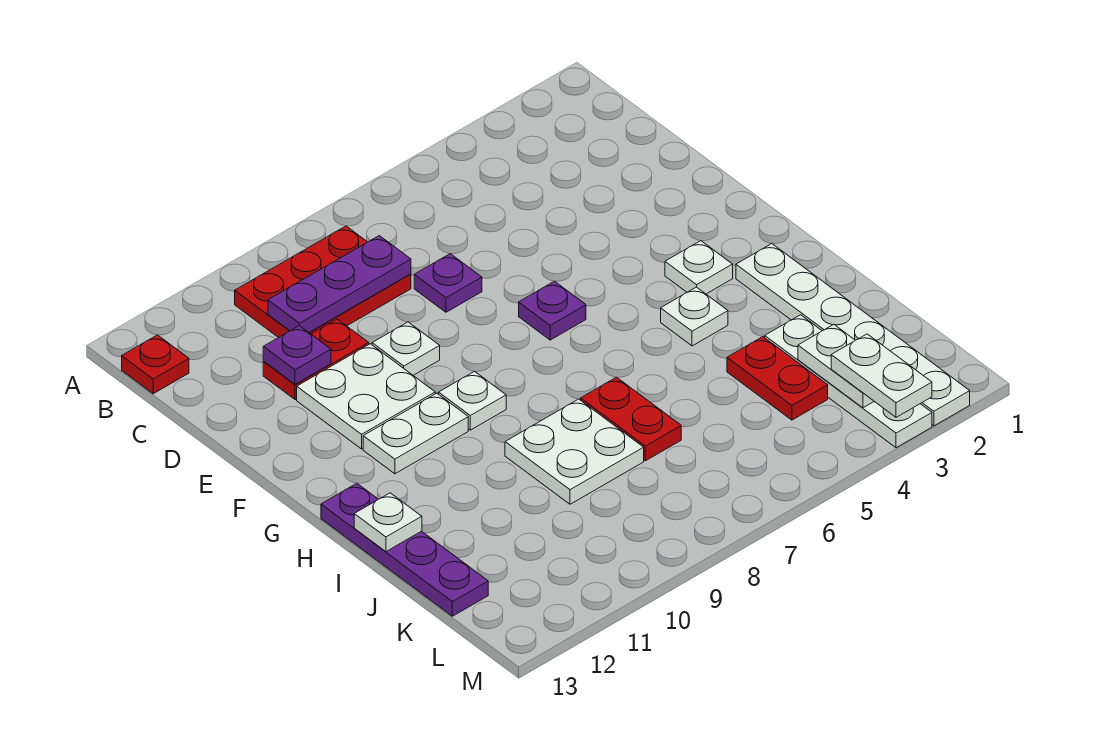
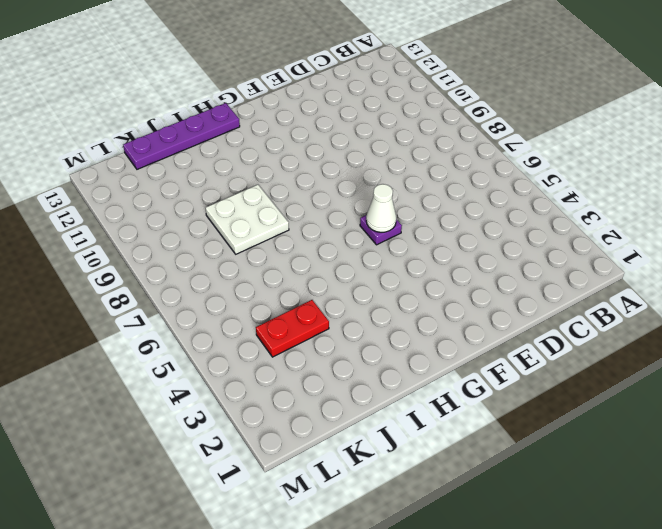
white 1x1 cone [366,184,396,232] -> none
none -> red 2x3 plate [235,226,411,338]
none -> red 1x1 plate [122,335,189,394]
none -> purple 1x1 plate [414,254,482,312]

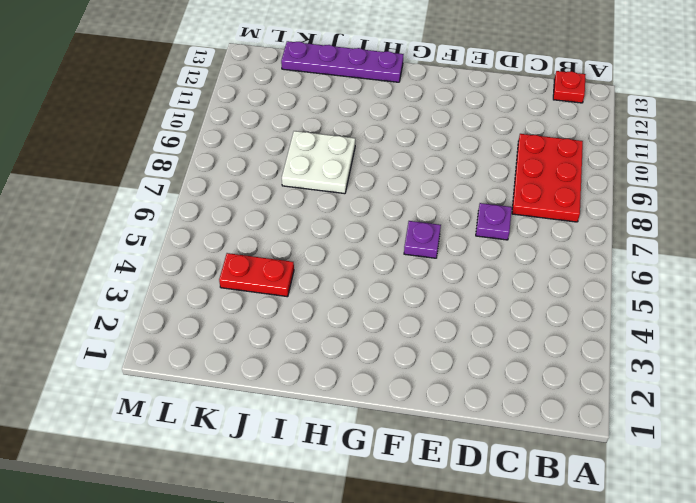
none -> red 1x2 plate [263,319,369,400]
none -> white 1x1 plate [372,322,440,375]
none -> white 2x2 plate [297,344,435,449]

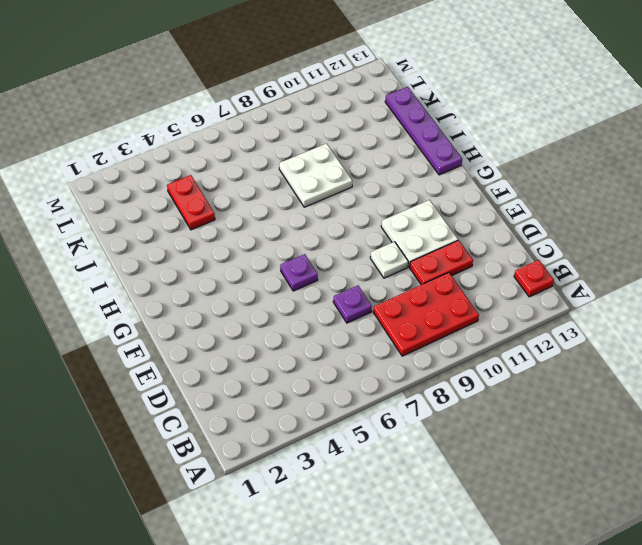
none -> white 1x1 plate [665,241,733,294]
none -> white 1x1 plate [439,371,506,430]
none -> white 1x2 plate [363,393,468,474]

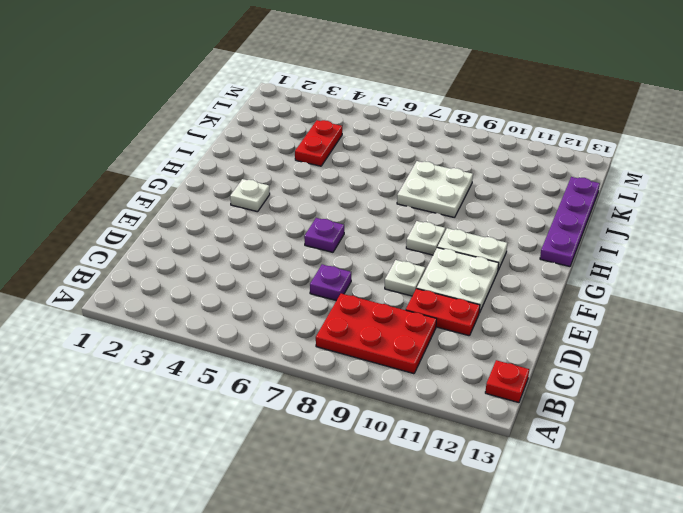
none -> white 1x6 plate [736,244,970,426]
none -> white 1x1 plate [661,287,728,346]
none -> red 1x2 plate [581,377,681,461]

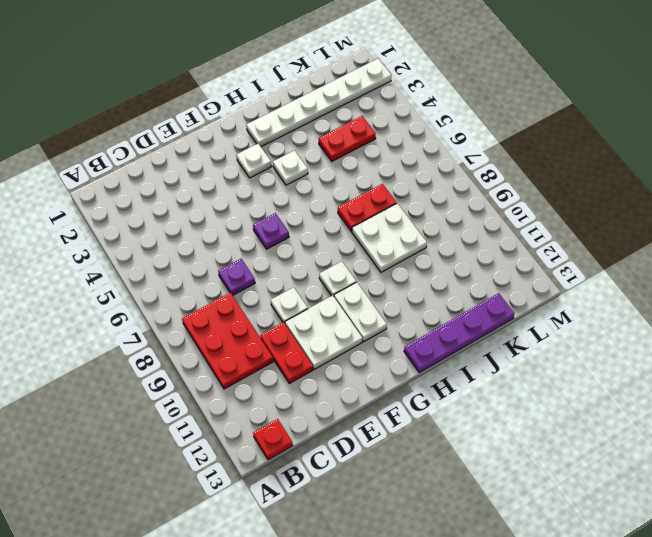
none -> white 1x4 plate [765,315,932,448]
none -> purple 1x3 plate [268,236,411,332]
none -> purple 1x1 plate [263,326,331,385]

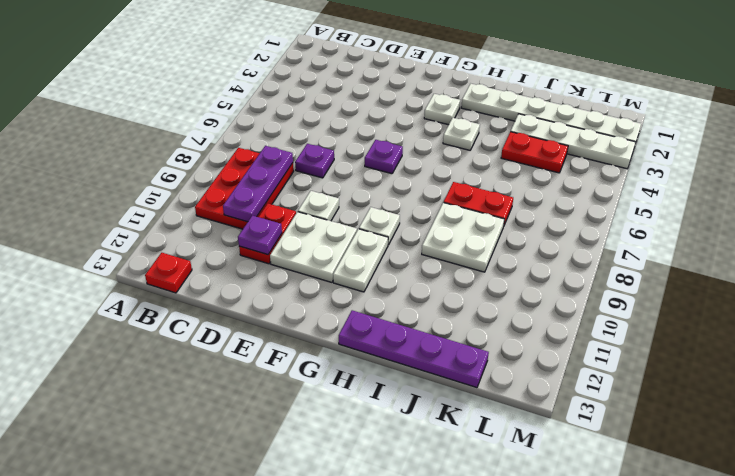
none -> white 1x1 plate [354,493,422,551]
none -> white 1x2 plate [798,324,874,408]
none -> white 1x2 plate [831,334,932,417]

